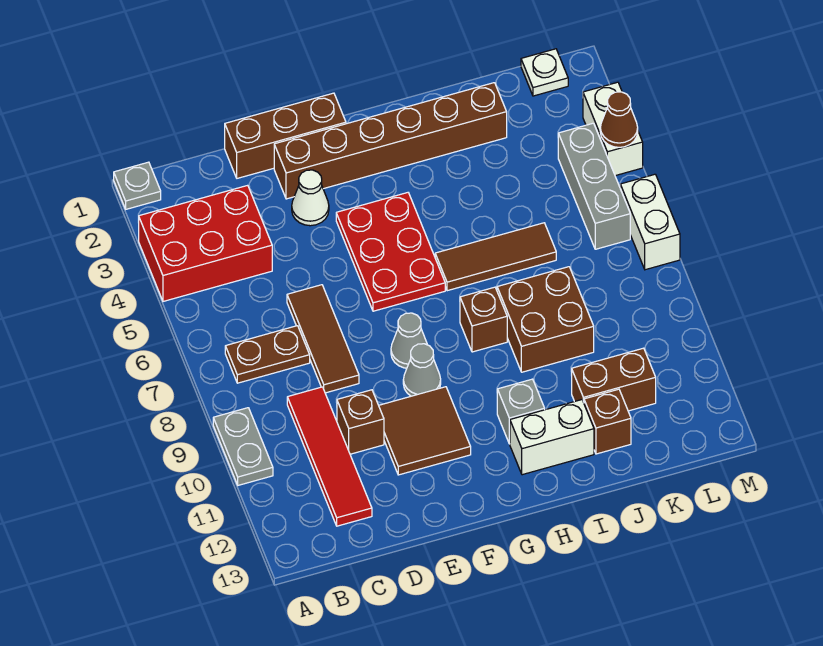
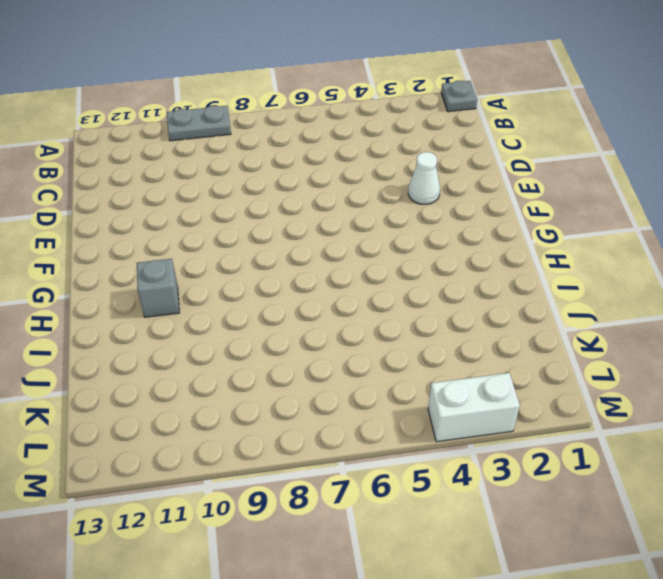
none -> red 2x3 brick [138,185,272,301]
none -> brown 1x2 plate [225,326,310,383]
none -> red 1x4 tile [287,387,372,526]

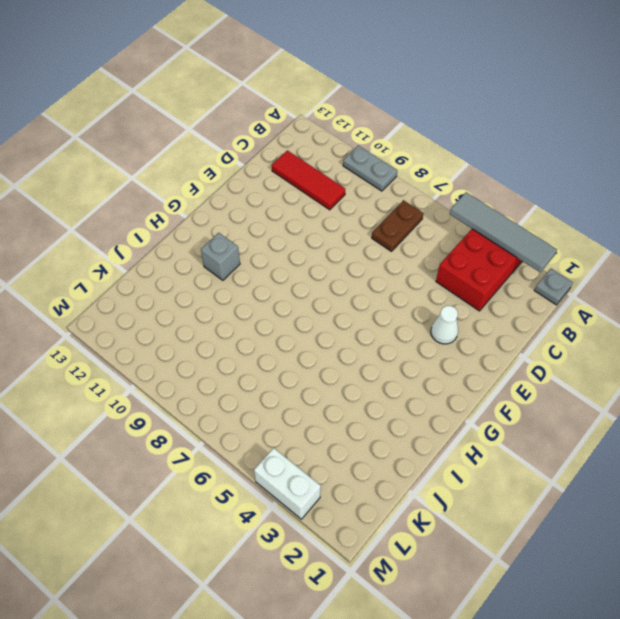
grey 1x4 tile [450,192,557,272] -> none
red 1x3 tile [272,150,345,210] -> red 1x4 tile [287,387,372,526]
none -> brown 1x3 brick [225,93,346,178]
none -> brown 1x3 tile [287,285,359,393]
none -> brown 1x1 brick [337,390,384,454]

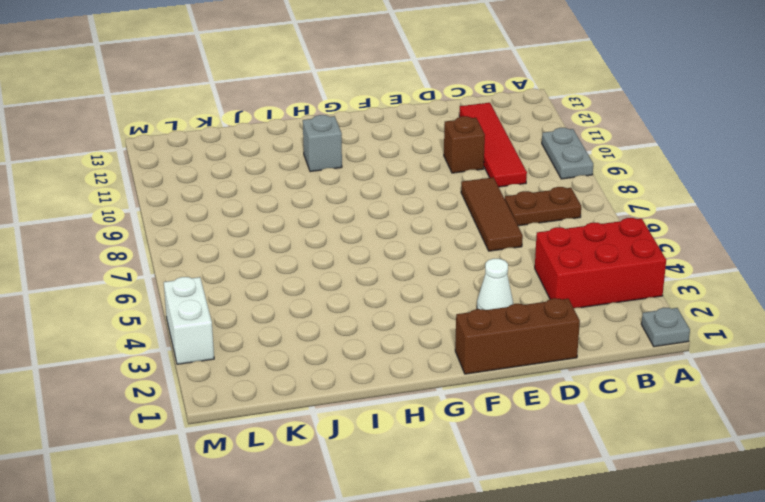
none -> brown 1x6 brick [274,83,507,199]
none -> brown 2x2 tile [379,387,471,475]
none -> red 2x3 plate [336,193,445,311]

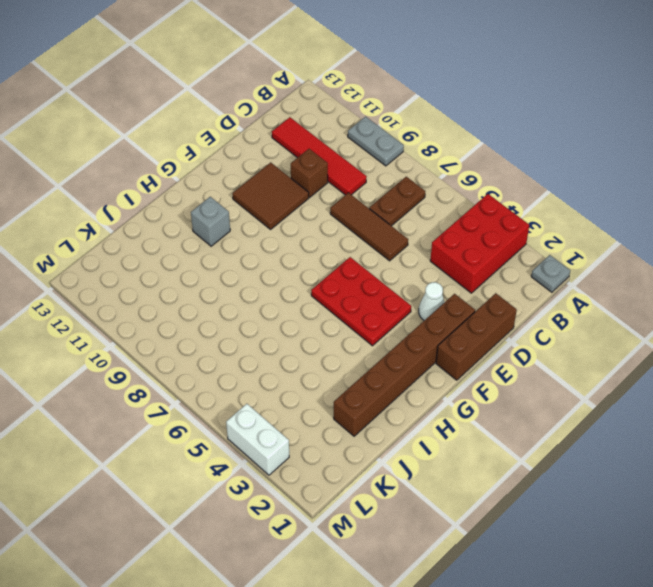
none -> grey 1x1 cone [391,313,427,368]
none -> grey 1x1 cone [403,344,441,396]
none -> brown 1x3 tile [435,223,556,291]

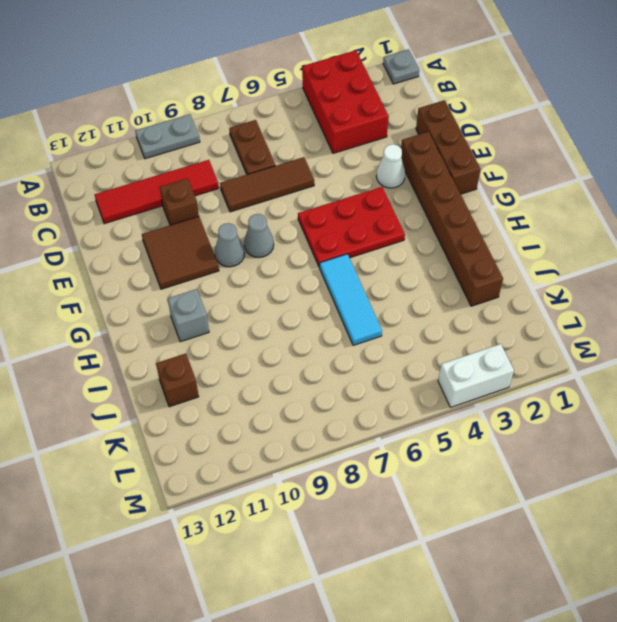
cyan 1x3 tile [320,254,382,346] -> brown 1x3 tile [435,223,556,291]
none -> brown 1x1 brick [460,287,507,352]
none -> white 1x2 brick [510,400,594,475]
none -> brown 2x2 brick [497,267,594,372]

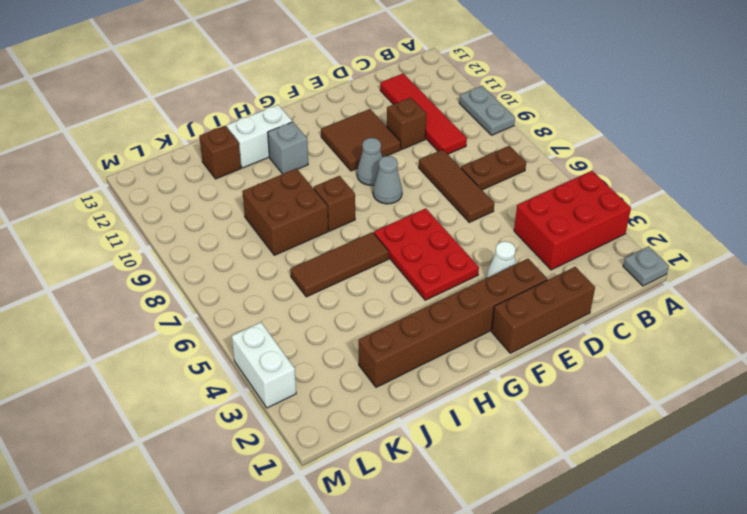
none -> brown 1x2 brick [571,348,656,411]
none -> white 1x1 plate [521,49,568,96]
none -> grey 1x3 brick [558,123,630,249]

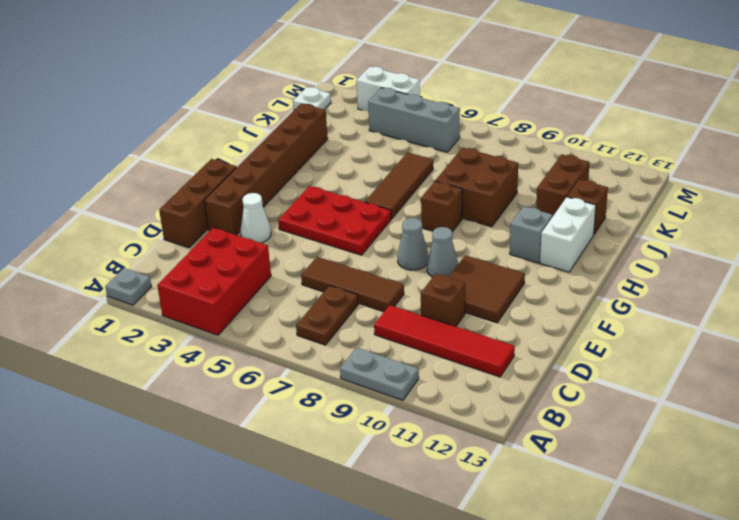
none -> white 1x2 brick [620,174,680,270]
none -> brown 1x1 cone [600,92,638,147]

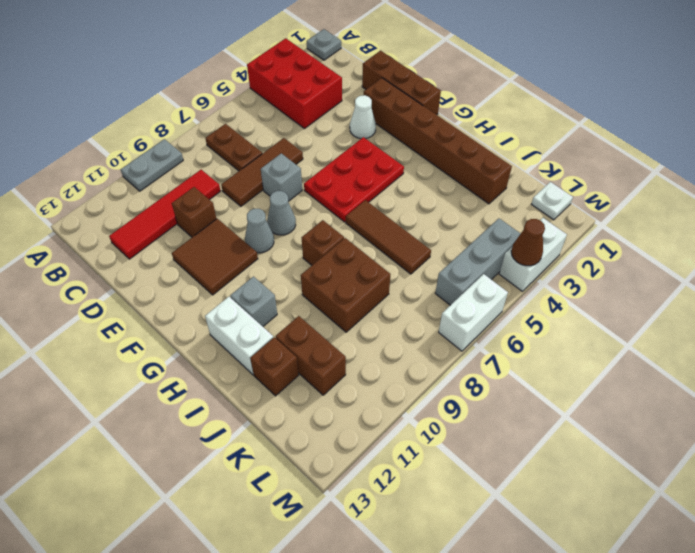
grey 1x1 brick [261,153,302,201] -> none

